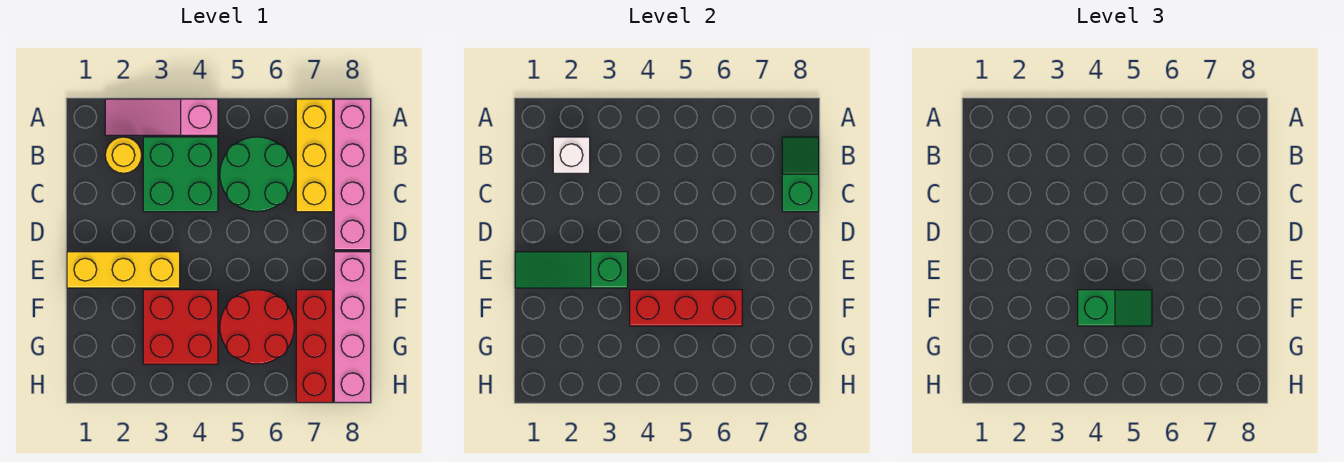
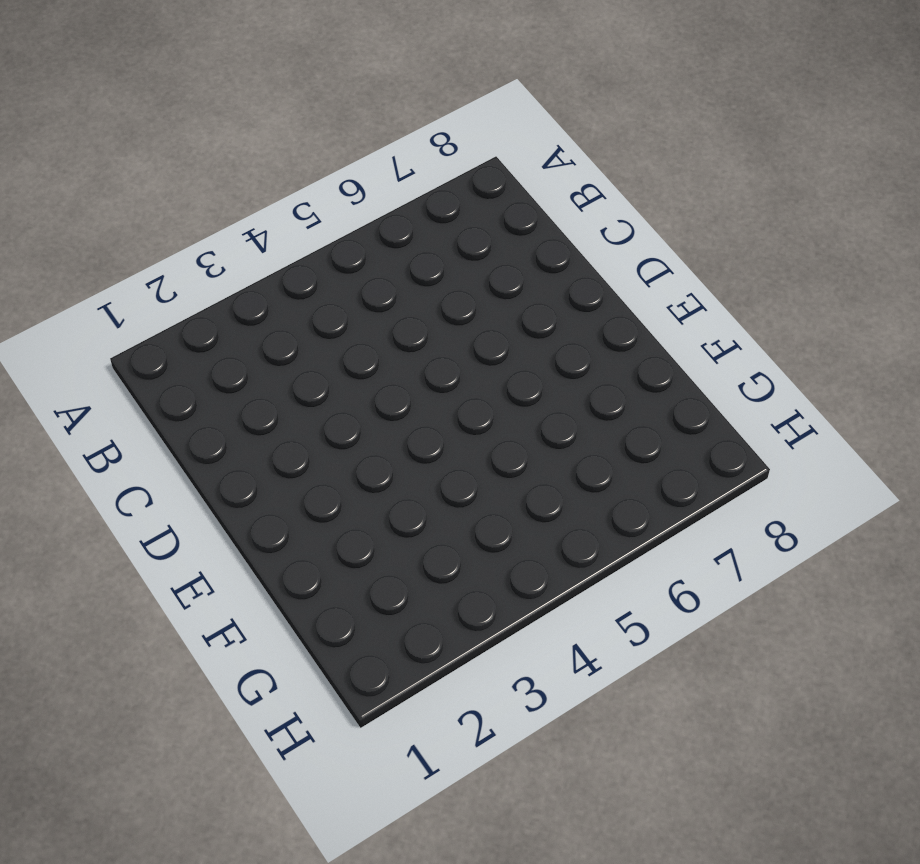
none -> pink 1x3 slope [105,99,218,135]
none -> yellow 1x3 brick [296,99,333,212]
none -> pink 1x4 brick [334,99,371,250]

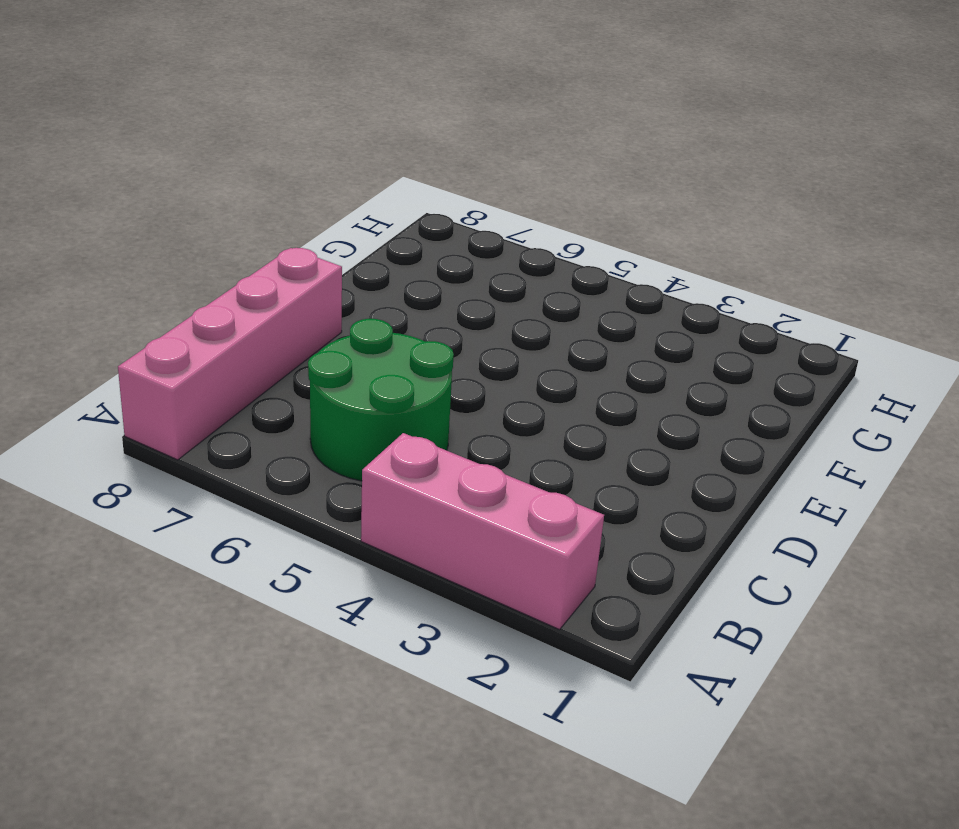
pink 1x3 brick [361,433,604,630] -> pink 1x3 slope [105,99,218,135]
none -> yellow 1x3 brick [296,99,333,212]
none -> yellow 1x1 round brick [105,137,142,173]
none -> green 2x2 brick [143,137,218,212]

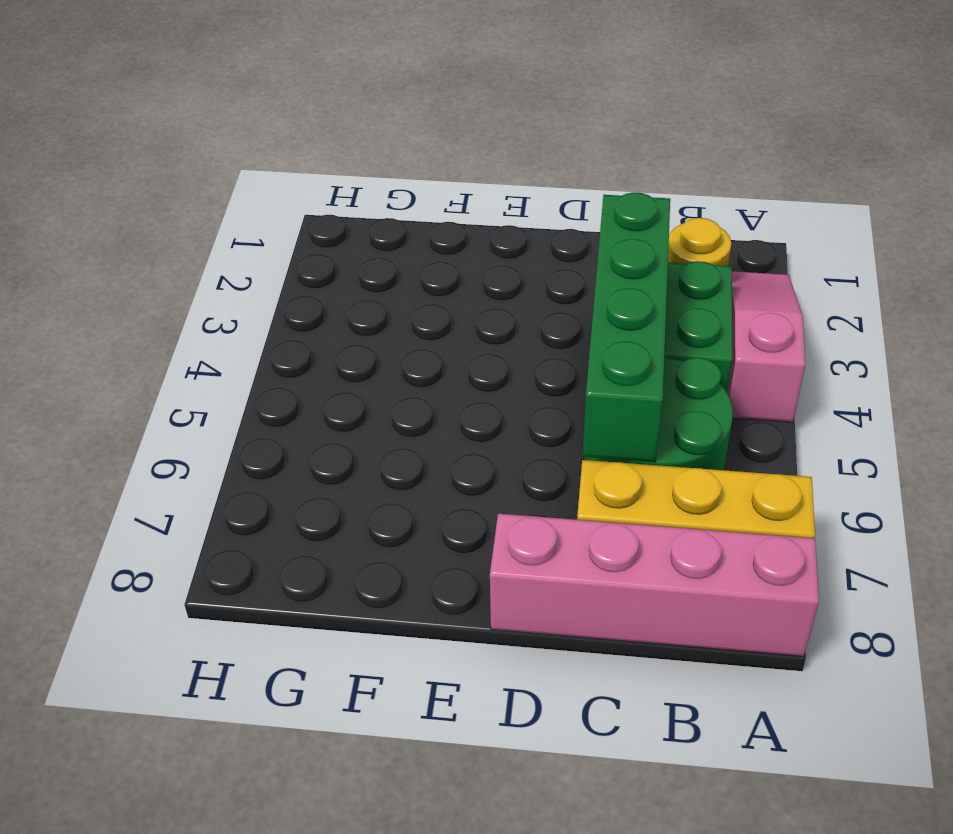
green 1x4 brick [583,193,670,462] -> none
none -> yellow 1x3 brick [67,252,180,288]
none -> pink 1x4 brick [334,252,371,402]
none -> red 2x2 brick [143,290,218,364]

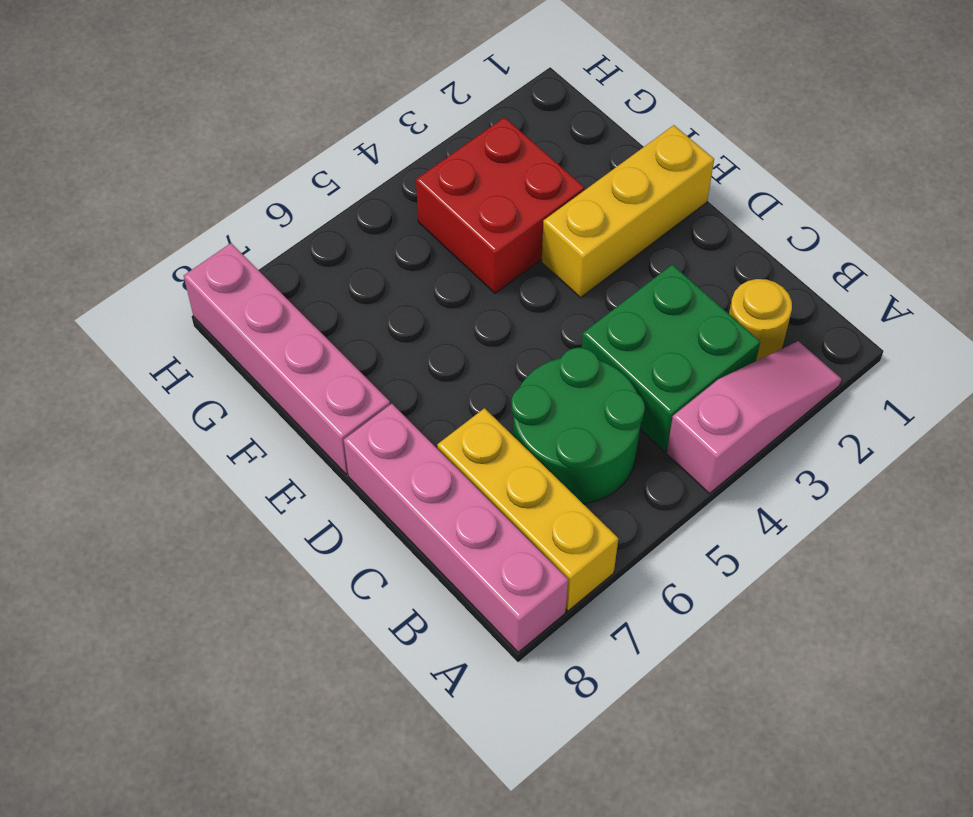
none -> red 2x2 round brick [220,290,294,364]
none -> red 1x3 brick [296,290,333,402]
none -> white 1x1 brick [553,137,590,173]

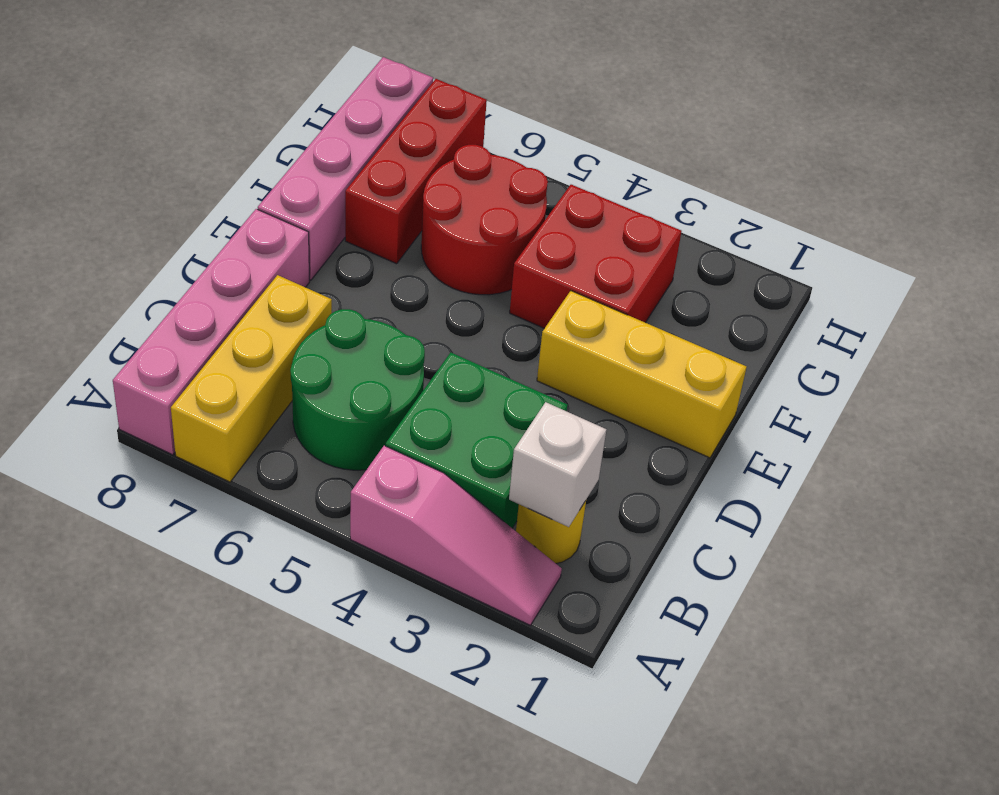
none -> green 1x2 slope [782,137,819,212]
none -> green 1x3 slope [515,252,628,288]
none -> red 1x3 brick [630,290,742,326]

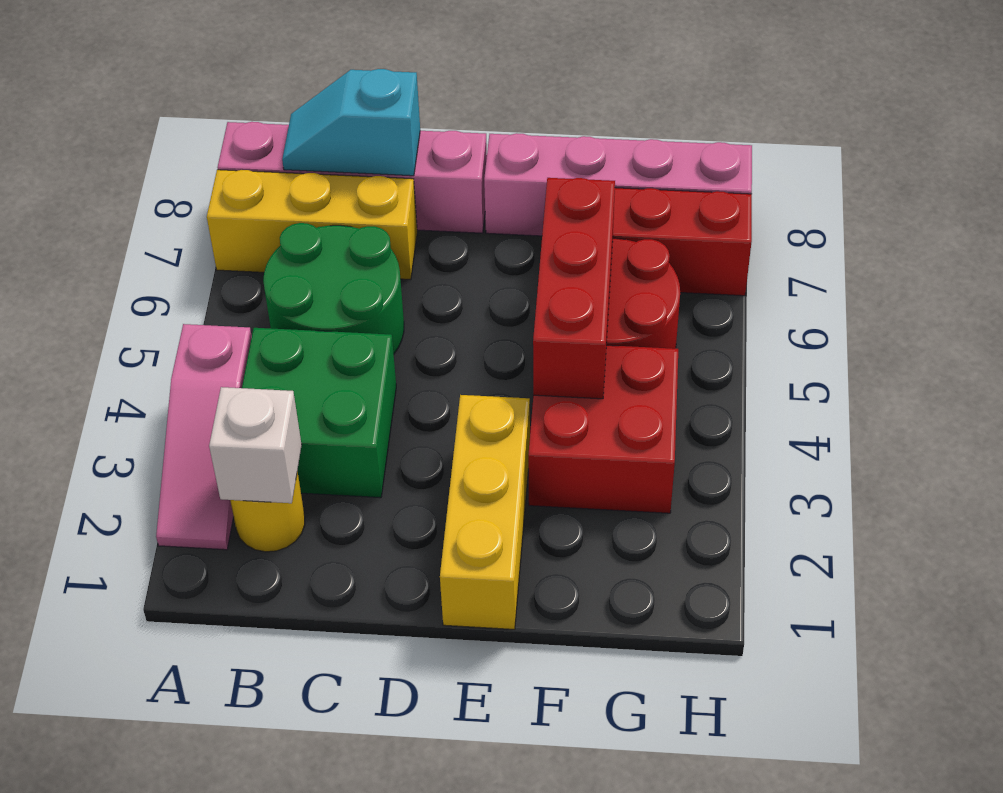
cyan 1x2 slope [282,69,420,176] -> green 1x2 slope [782,137,819,212]
none -> green 1x3 slope [515,252,628,288]
none -> green 1x2 slope [1078,290,1152,326]

